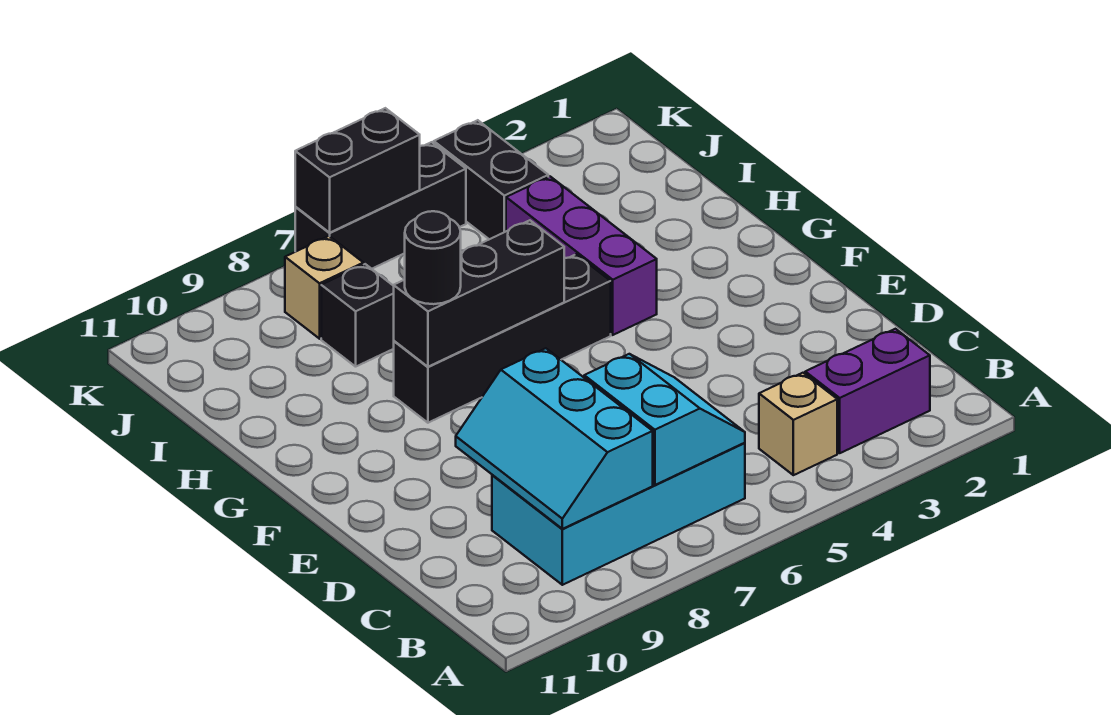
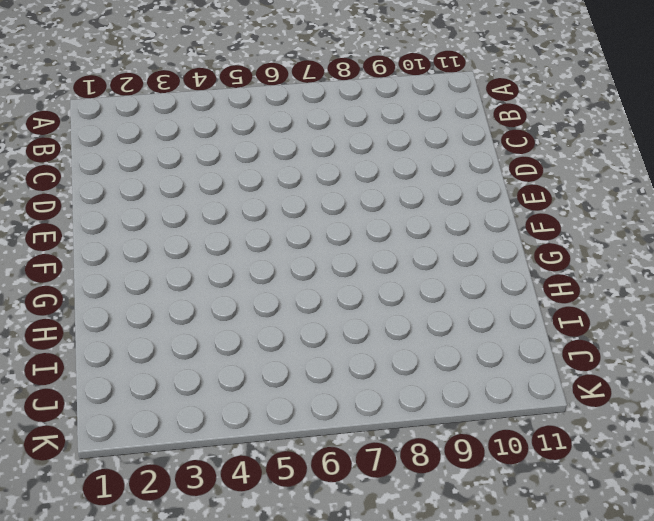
none -> purple 1x2 brick [805,329,930,453]
none -> tan 1x1 brick [759,373,837,475]
none -> cyan 2x4 brick [492,443,745,585]

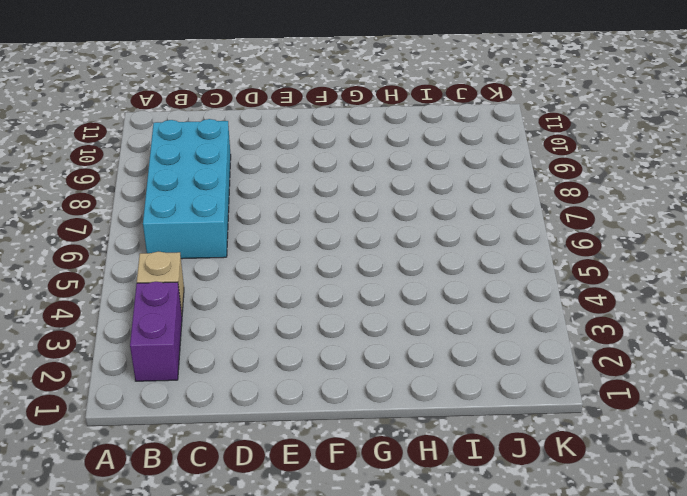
none -> purple 1x3 brick [506,176,657,335]
none -> black 1x4 brick [394,254,611,423]
none -> black 1x1 brick [321,264,394,367]

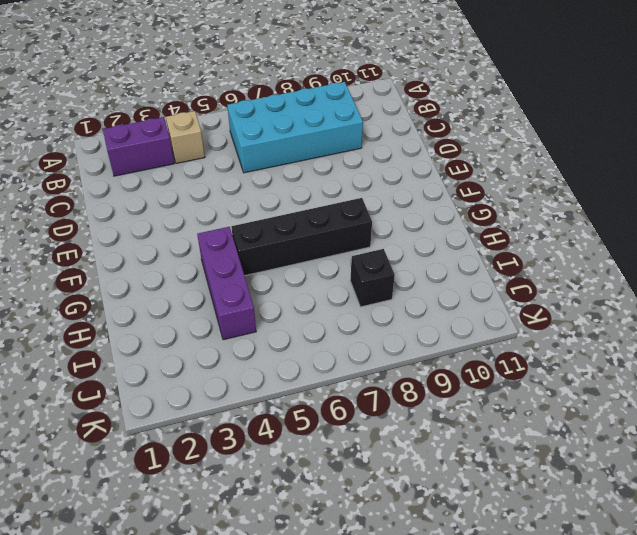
none -> black 1x2 brick [434,120,548,239]
none -> tan 1x1 brick [285,236,364,339]
none -> black 1x3 brick [295,142,466,269]

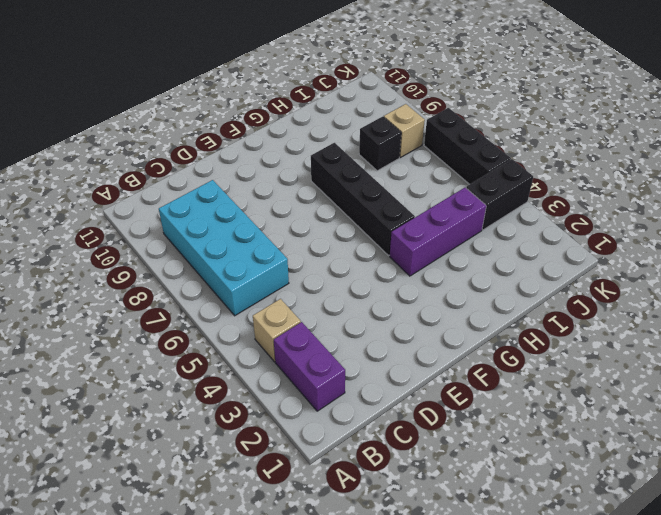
none -> cyan 2x2 slope [584,354,745,485]
none -> cyan 2x3 slope [456,348,653,529]
none -> black 1x3 brick [394,220,564,367]

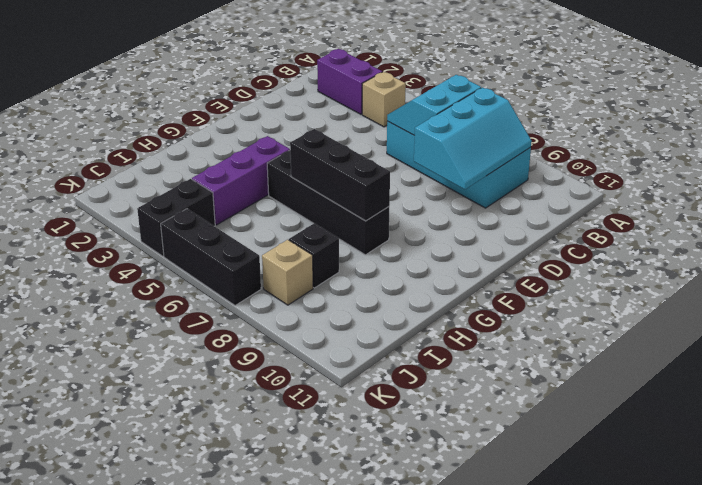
none -> black 1x2 brick [295,108,420,233]
none -> black 1x1 round brick [405,211,461,304]

